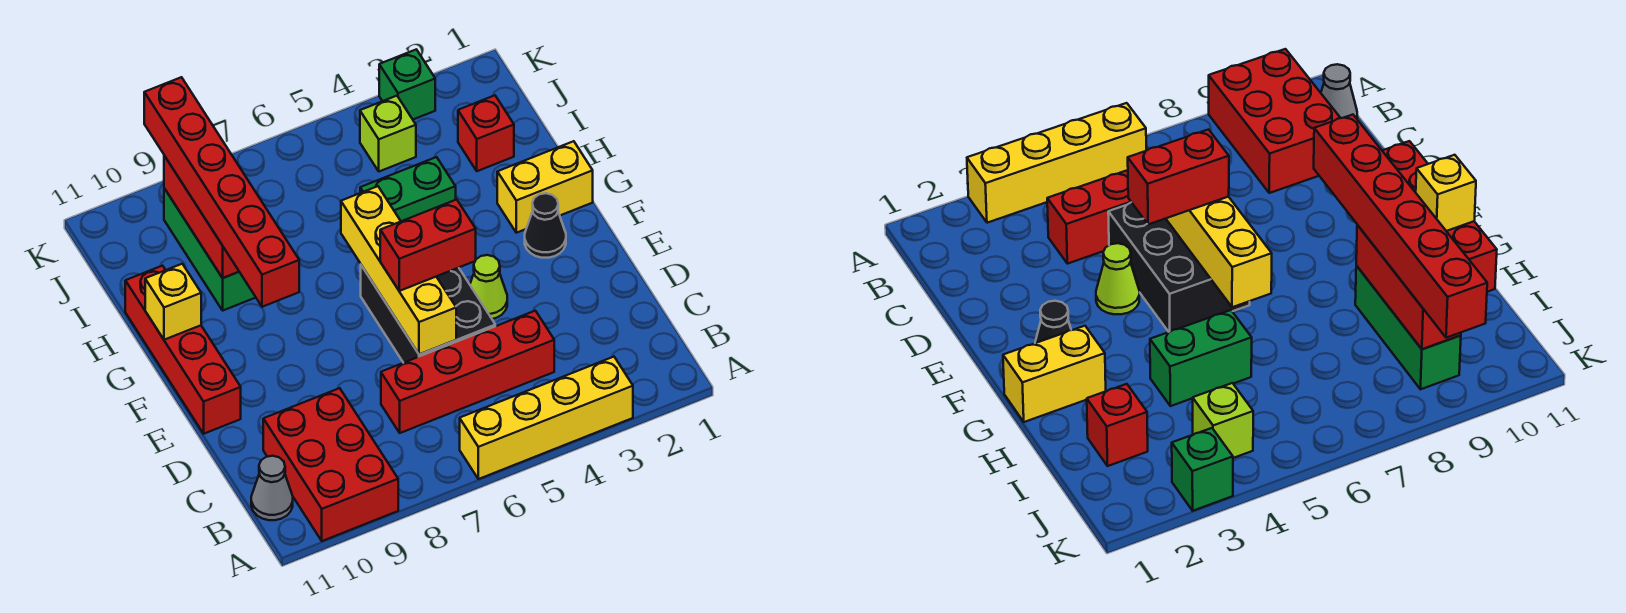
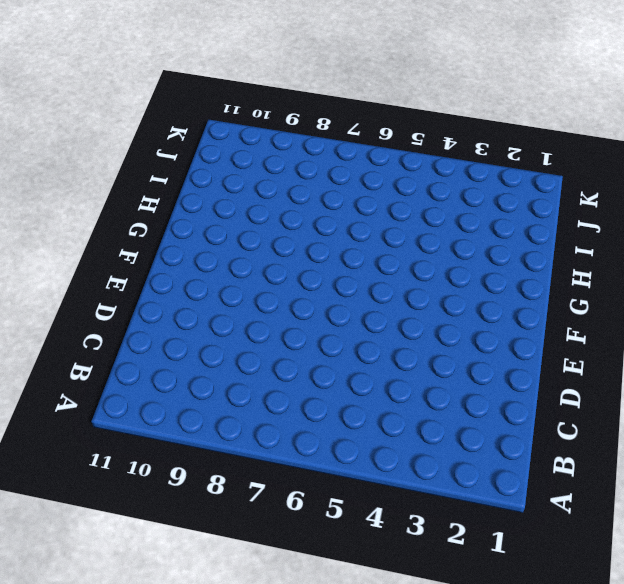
none -> yellow 1x4 brick [460,357,633,479]
none -> red 2x3 brick [263,388,398,541]
none -> grey 1x1 cone [251,456,293,520]

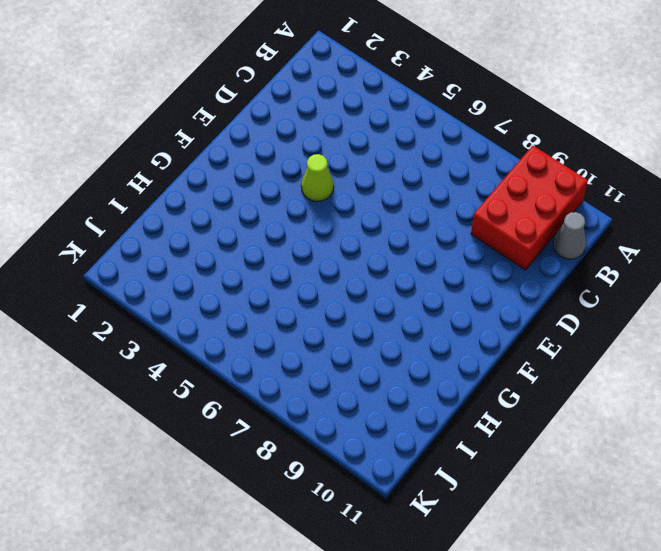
none -> yellow 1x4 brick [460,357,633,479]
none -> red 1x4 brick [381,311,554,433]
none -> black 2x3 brick [361,265,495,363]

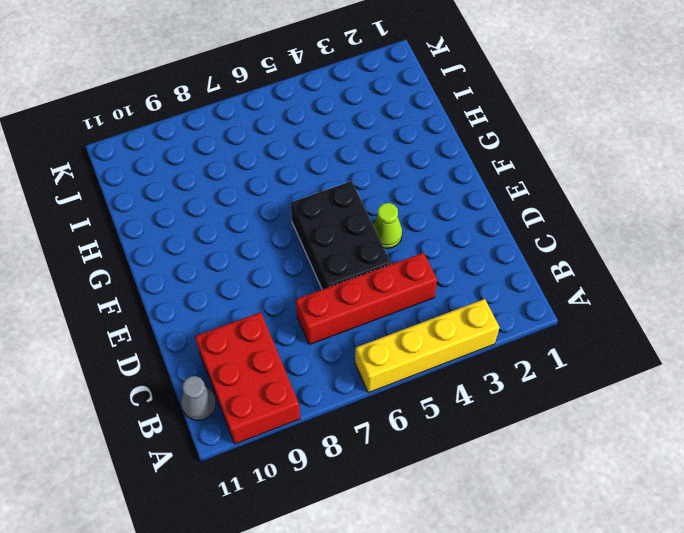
none -> red 1x4 brick [125,266,241,434]
none -> black 1x1 cone [525,193,566,258]
none -> yellow 1x2 brick [497,141,593,233]

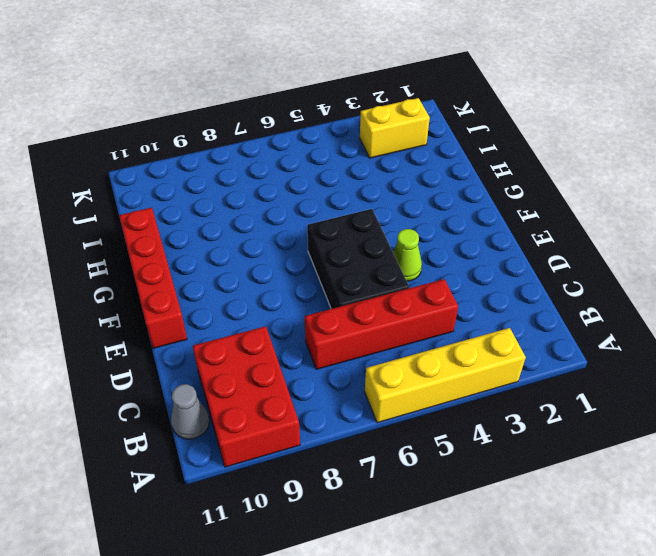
yellow 1x2 brick [360,98,430,158] -> yellow 1x2 brick moved to [497,141,593,233]
none -> black 1x1 cone [525,193,566,258]
none -> green 1x2 brick [360,157,456,221]
none -> green 1x3 brick [164,188,256,310]

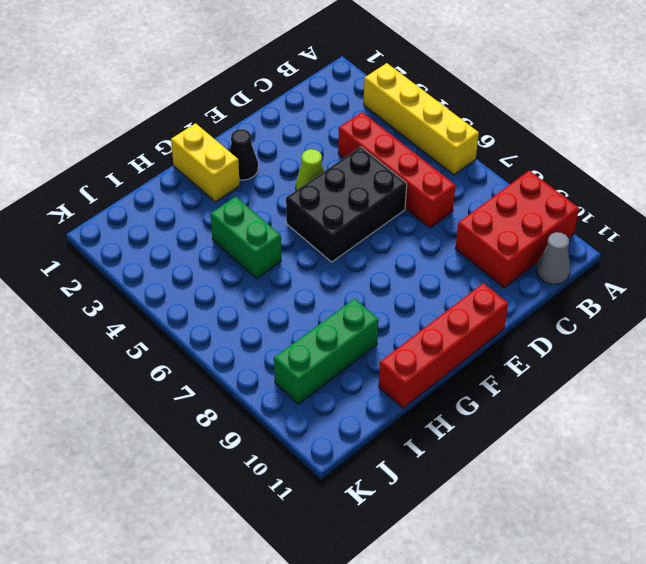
none -> red 1x1 brick [458,95,514,171]
none -> lime 1x1 brick [360,96,416,171]
none -> green 1x1 brick [379,49,435,119]

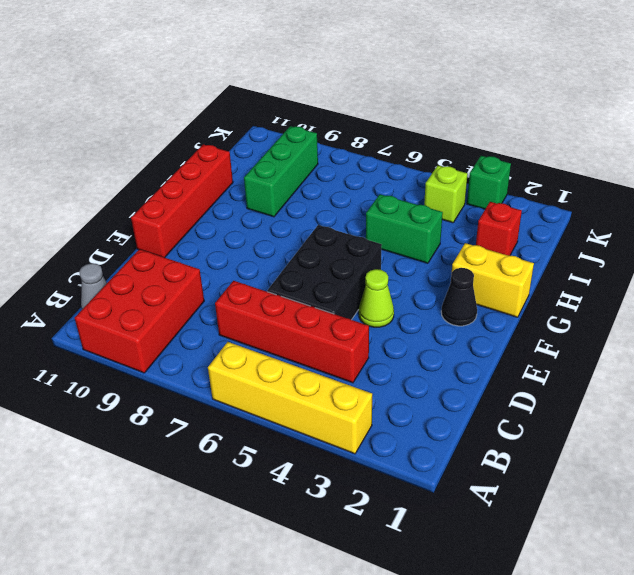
none -> yellow 1x4 brick [341,186,456,354]
none -> yellow 1x1 brick [145,264,201,340]
none -> red 1x3 brick [164,156,239,278]

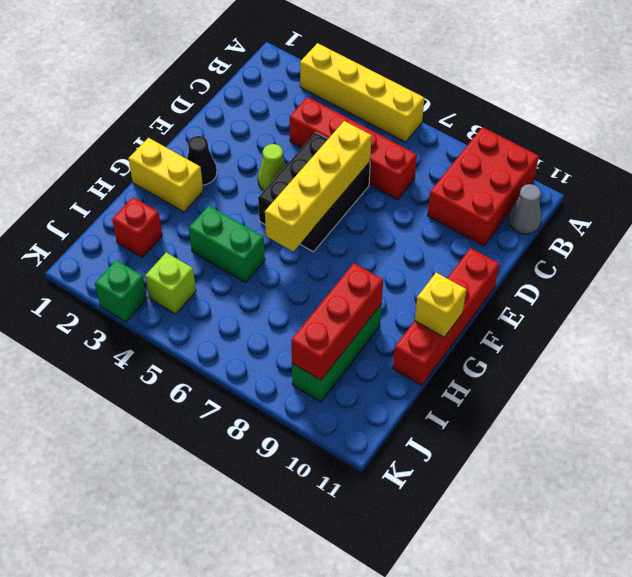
none -> red 1x2 brick [380,199,476,291]
none -> red 1x6 brick [144,77,299,307]

